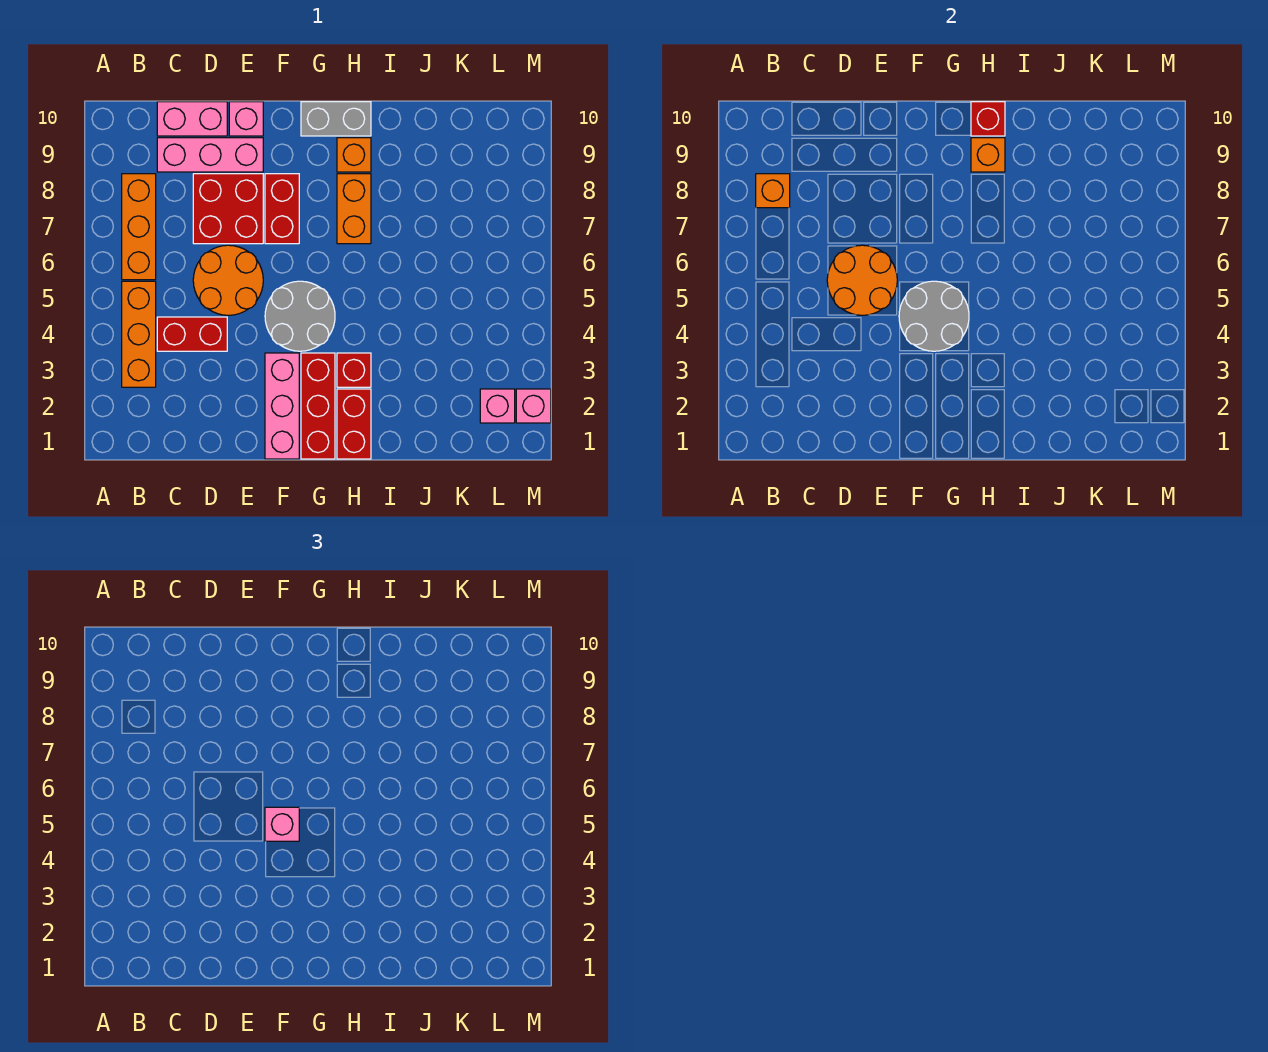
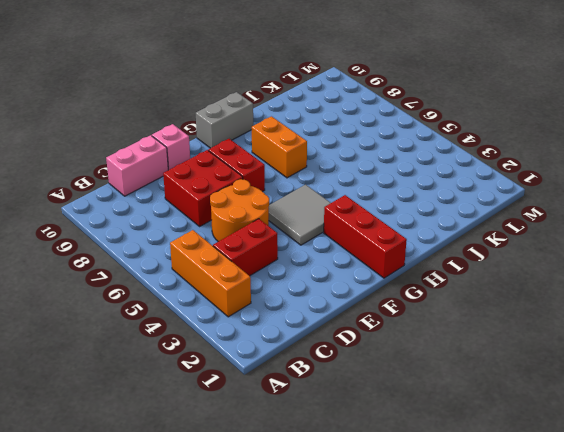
grey 2x2 tile [269,185,330,245] -> grey 2x2 round brick [265,281,335,351]
none -> orange 1x3 brick [122,174,156,280]
none -> pink 1x3 brick [157,138,263,172]
none -> pink 1x3 brick [265,353,299,459]

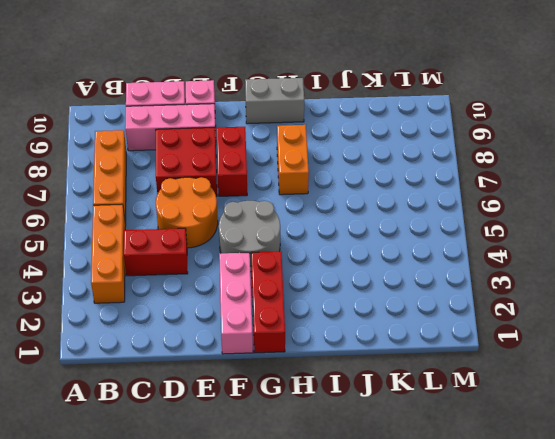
none -> red 1x2 brick [337,389,371,459]
none -> red 1x1 brick [337,353,371,387]
none -> orange 1x1 brick [337,138,371,172]

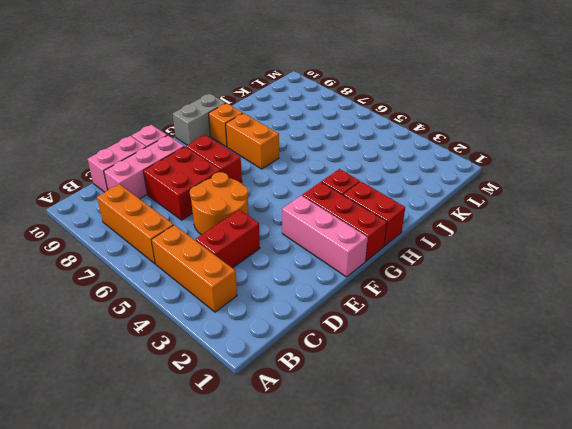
none -> grey 2x2 round brick [265,281,335,351]
none -> pink 1x1 brick [480,389,515,423]
none -> pink 1x1 brick [516,389,551,423]

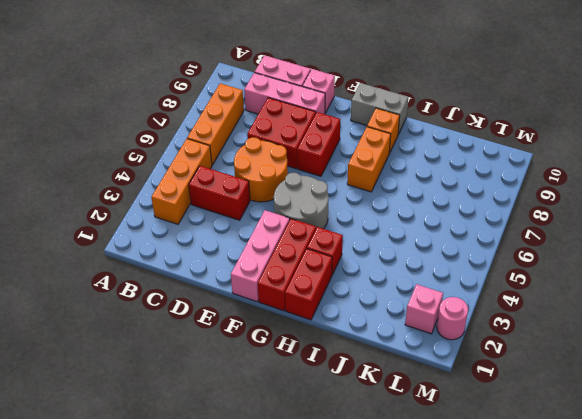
pink 1x1 round brick [437,297,468,340] -> pink 1x1 brick [516,389,551,423]
none -> orange 1x1 brick [756,174,790,208]
none -> orange 2x2 round brick [827,245,897,315]
none -> grey 2x2 round brick [899,281,969,351]

